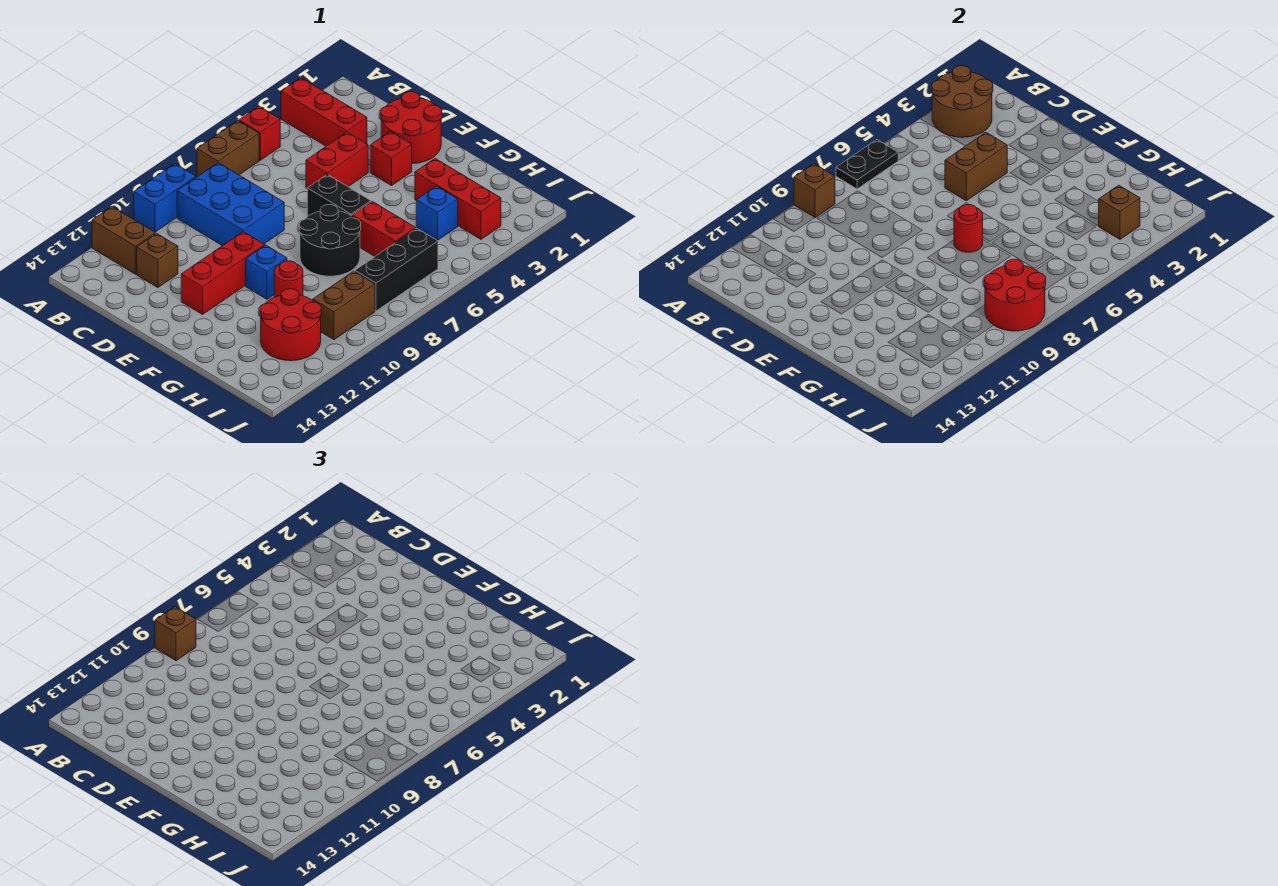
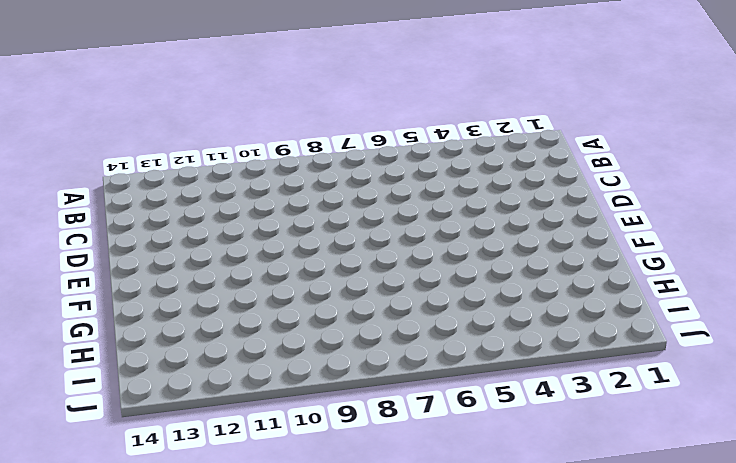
none -> red 1x3 brick [281,78,367,146]
none -> red 1x1 brick [239,106,280,160]
none -> brown 1x2 brick [197,121,259,177]

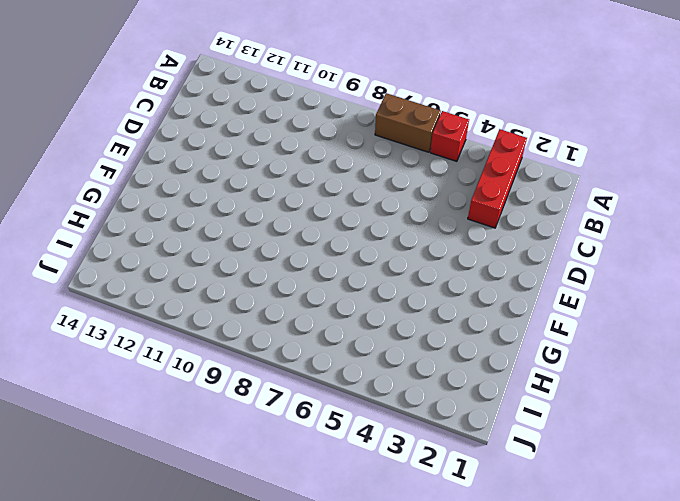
none -> blue 1x2 brick [134,164,196,232]
none -> brown 1x2 brick [92,207,155,274]
none -> blue 2x3 brick [177,163,284,246]

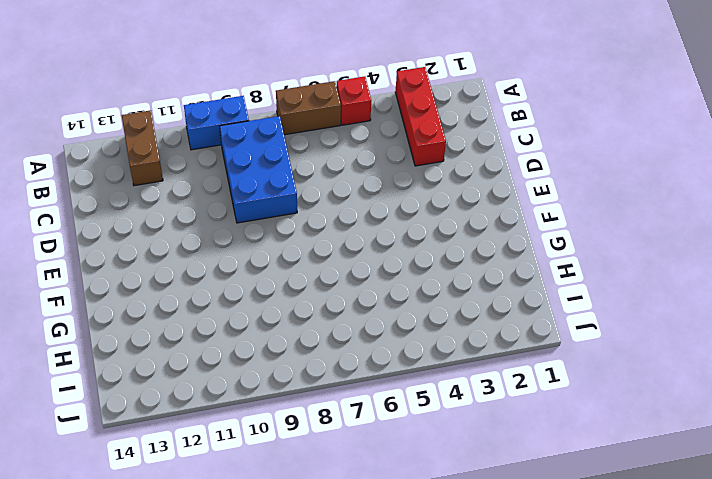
none -> brown 1x1 brick [137,233,178,288]
none -> red 2x2 round brick [381,92,442,163]
none -> red 1x2 brick [306,133,368,188]

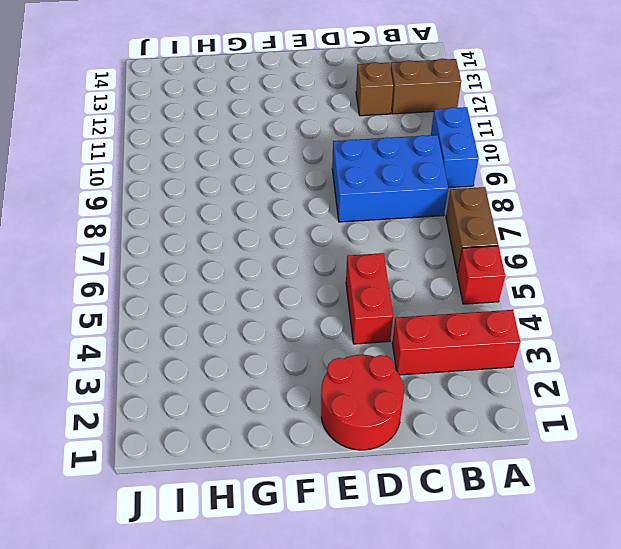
none -> red 1x1 brick [370,131,412,185]
none -> black 1x2 brick [307,174,371,216]
none -> red 1x3 brick [181,232,265,314]

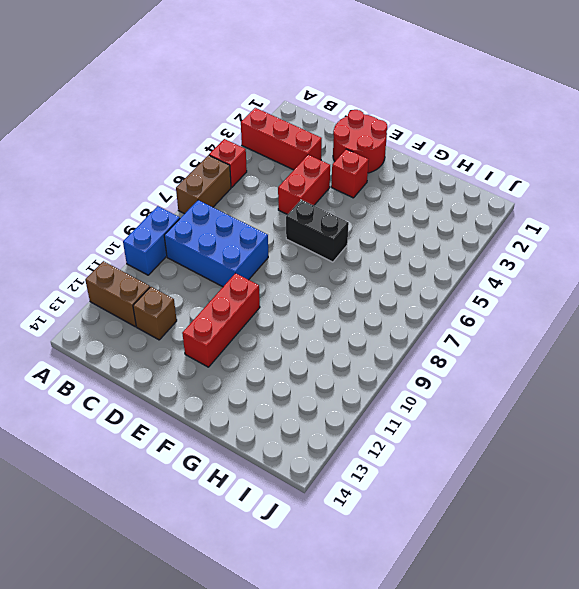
none -> black 2x2 round brick [299,205,361,276]
none -> blue 1x1 brick [246,245,287,299]
none -> red 1x3 brick [415,159,501,239]

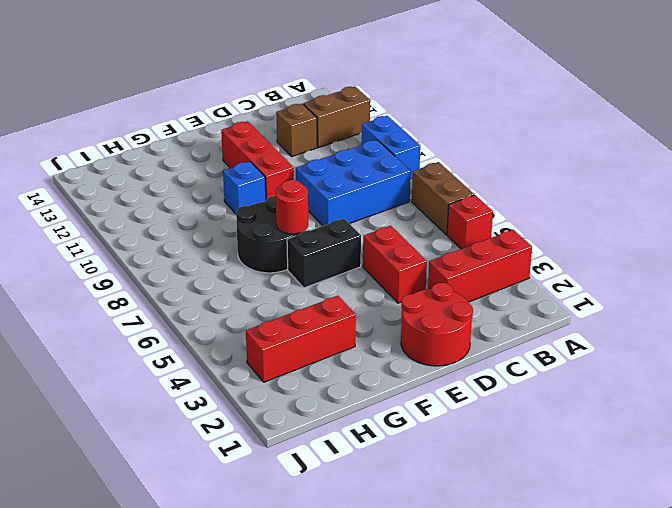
none -> red 1x1 brick [370,131,412,185]
none -> red 1x2 brick [352,201,416,256]
none -> red 1x1 round brick [274,261,303,297]

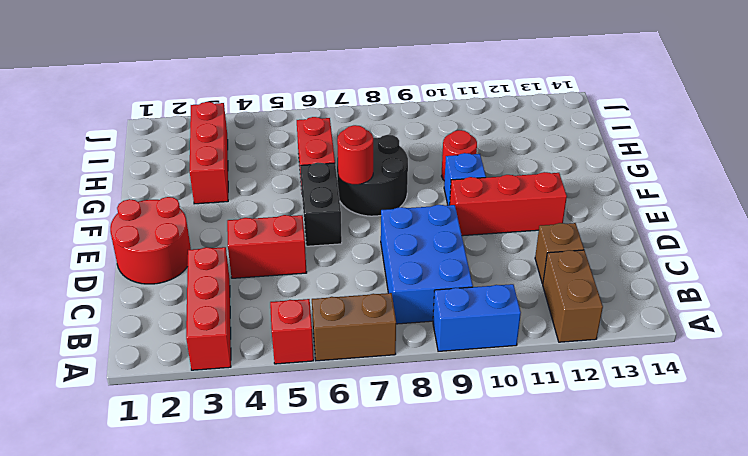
none -> red 1x1 brick [370,131,412,185]
none -> blue 1x1 brick [416,186,458,240]
none -> red 2x2 round brick [260,289,321,361]

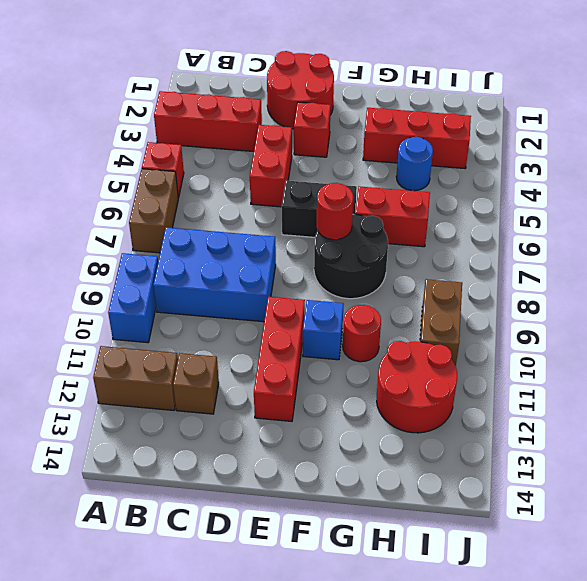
blue 1x1 round brick [396,137,433,191] -> blue 1x1 brick [416,186,458,240]
none -> black 1x3 brick [355,228,438,311]
none -> brown 2x2 round brick [932,66,993,137]
none -> black 1x2 plate [836,140,898,189]

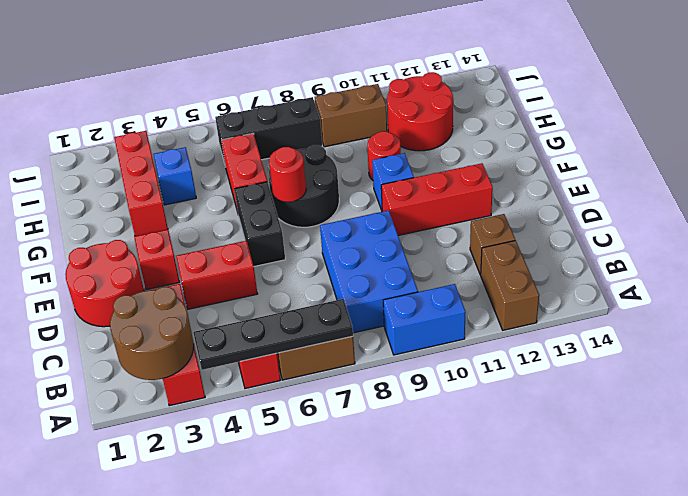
black 1x4 plate [193,299,353,370] -> black 1x2 plate [836,140,898,189]
none -> brown 1x1 brick [794,164,835,218]
none -> brown 1x2 brick [945,133,1007,201]
none -> brown 1x1 brick [1099,185,1140,239]

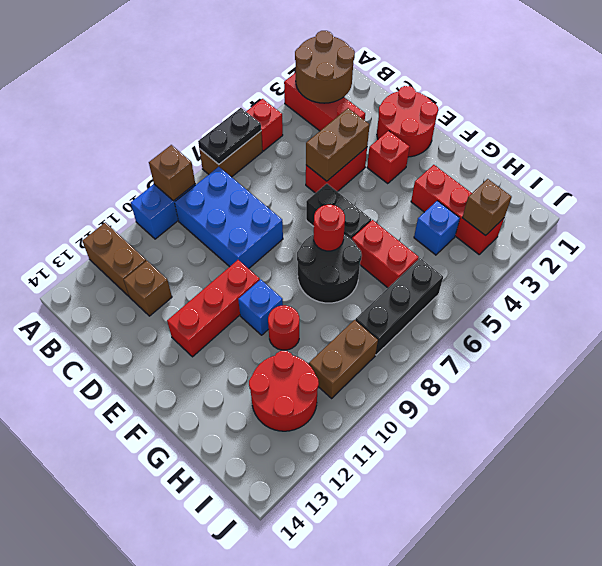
none -> red 2x2 round brick [984,259,1046,331]
none -> brown 1x1 brick [155,607,196,661]

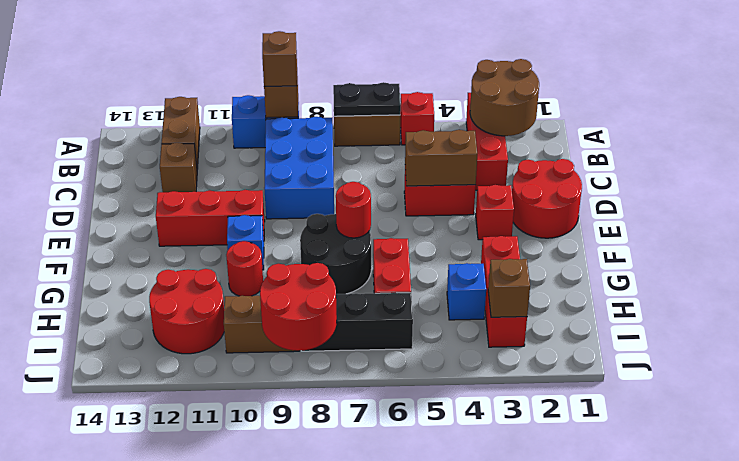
none -> black 1x2 brick [307,174,371,216]

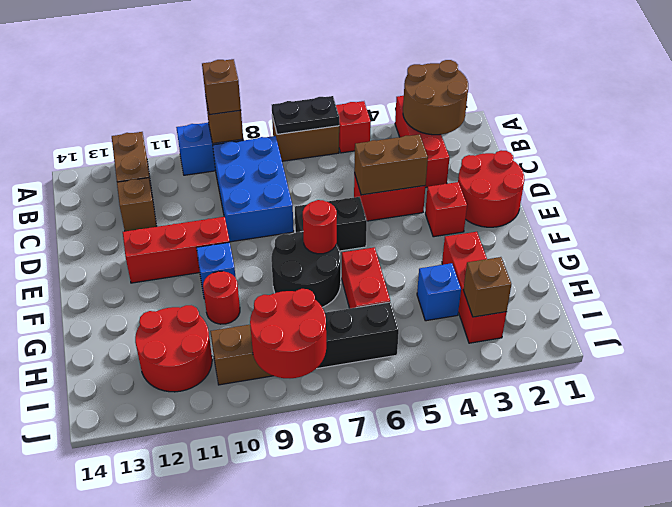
black 1x2 brick [295,197,367,251] -> black 1x2 brick turned to [307,174,371,216]

